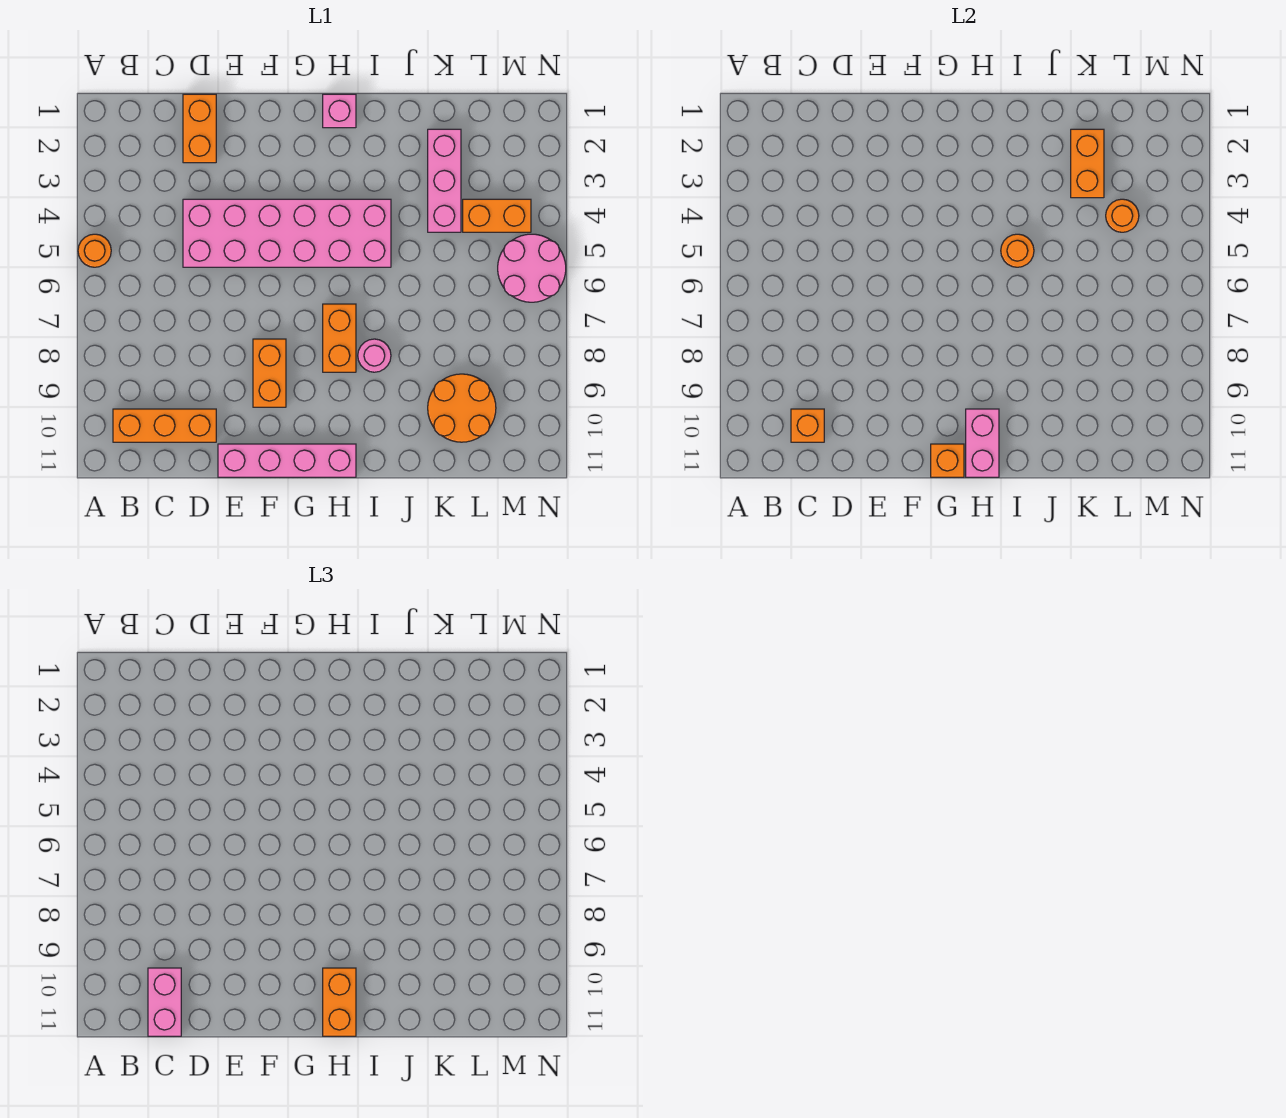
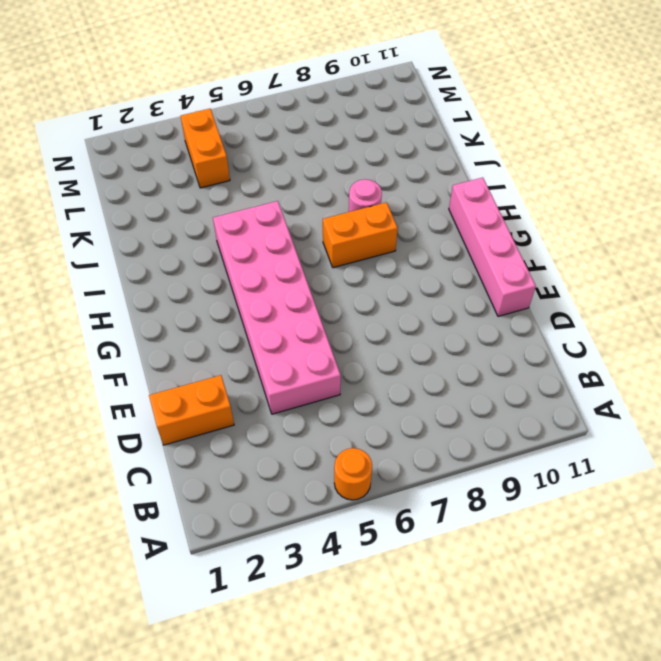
none -> orange 1x3 brick [113,409,216,442]
none -> orange 1x2 brick [253,339,286,407]
none -> pink 1x1 brick [323,94,356,128]

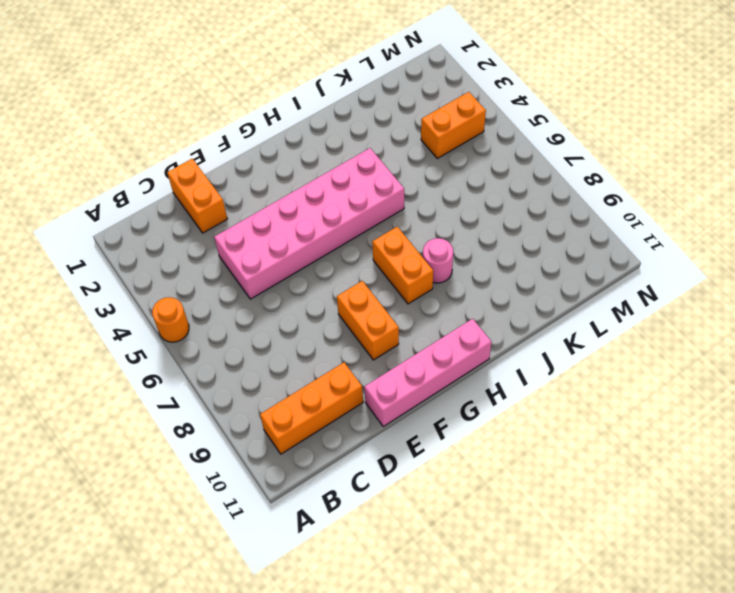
none -> pink 1x1 brick [323,94,356,128]
none -> pink 1x3 brick [428,129,461,232]
none -> orange 2x2 round brick [428,374,496,442]

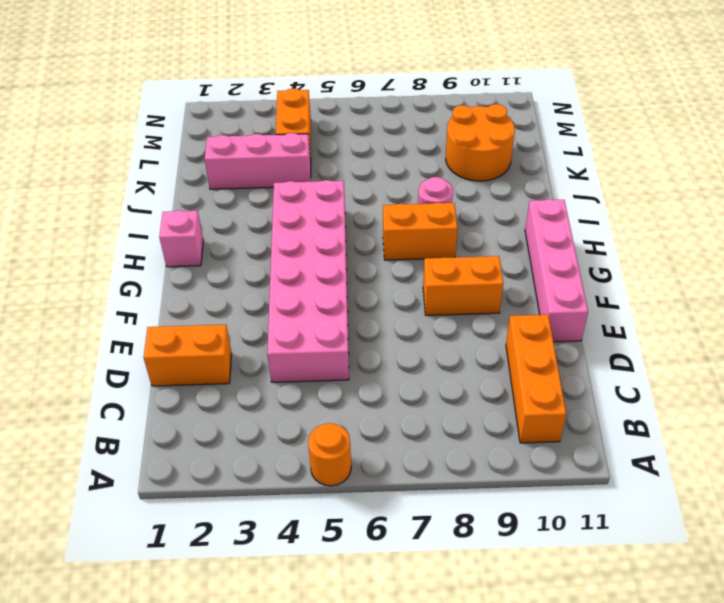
none -> pink 2x2 round brick [498,234,566,302]
none -> orange 1x1 brick [791,409,824,442]
none -> orange 1x1 brick [931,444,964,477]

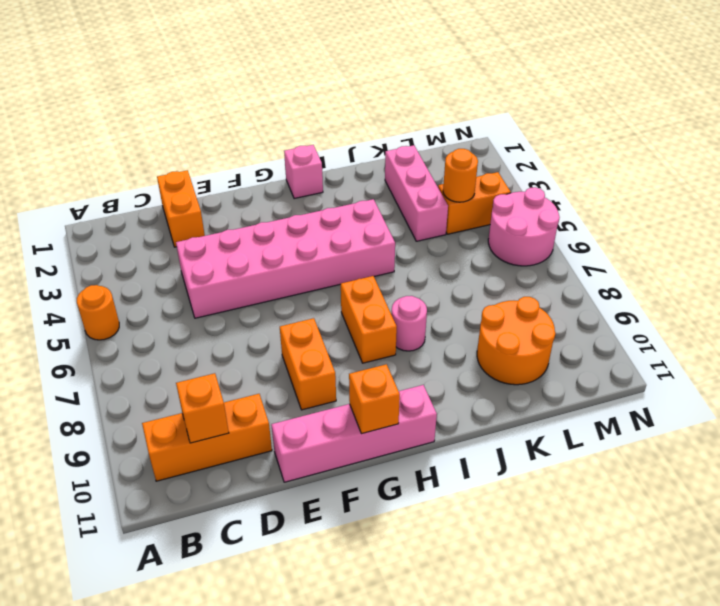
none -> pink 1x2 brick [966,409,999,477]
none -> orange 1x1 round brick [1001,234,1034,267]
none -> orange 1x2 brick [1071,129,1104,198]

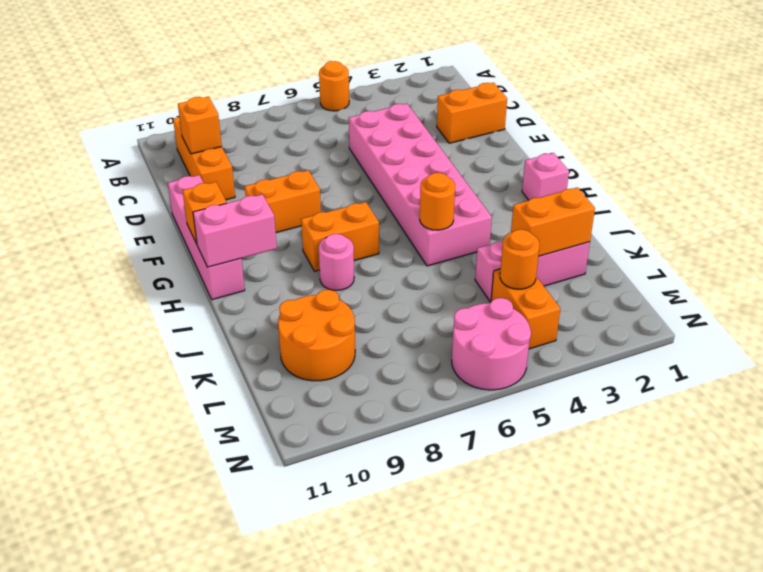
none -> pink 1x2 brick [148,968,181,1036]
none -> orange 1x2 brick [323,968,356,1036]

